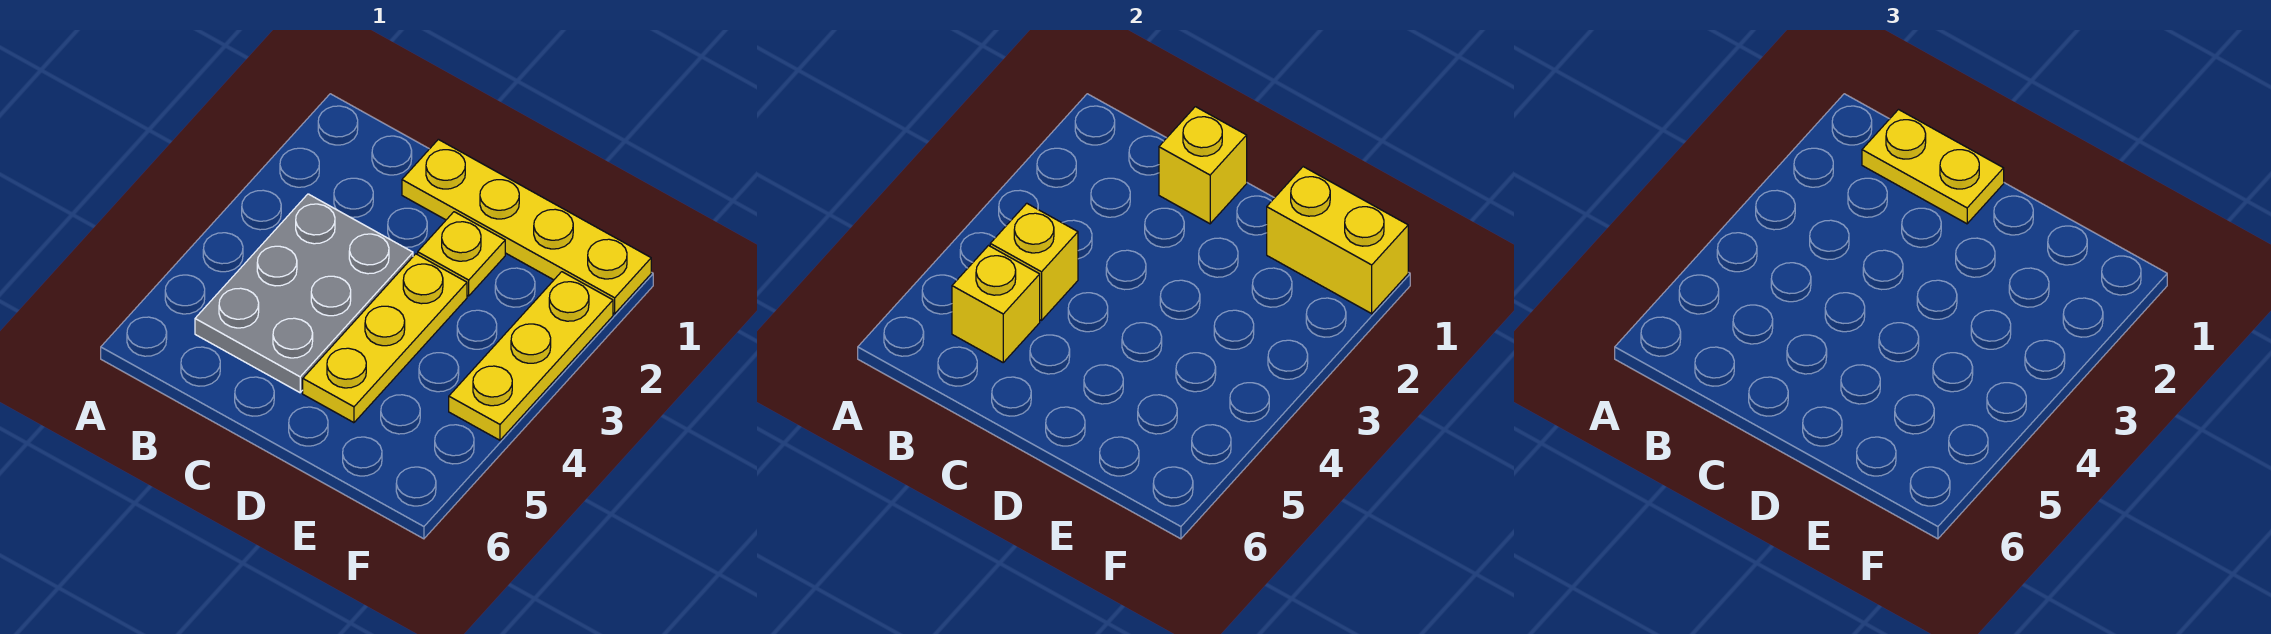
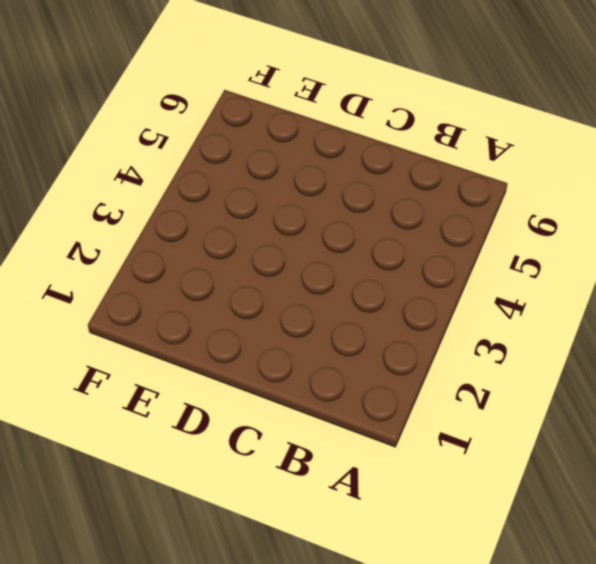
none -> grey 2x3 plate [195,194,413,393]
none -> yellow 1x4 plate [402,139,651,314]

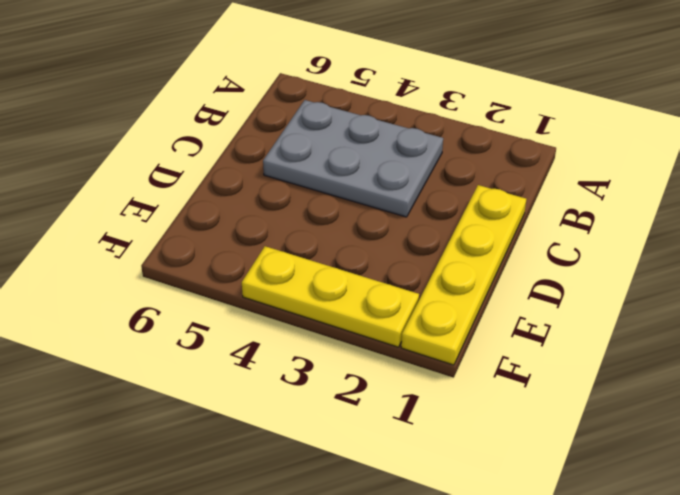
none -> yellow 1x1 plate [418,212,505,296]
none -> yellow 1x3 plate [303,254,467,423]

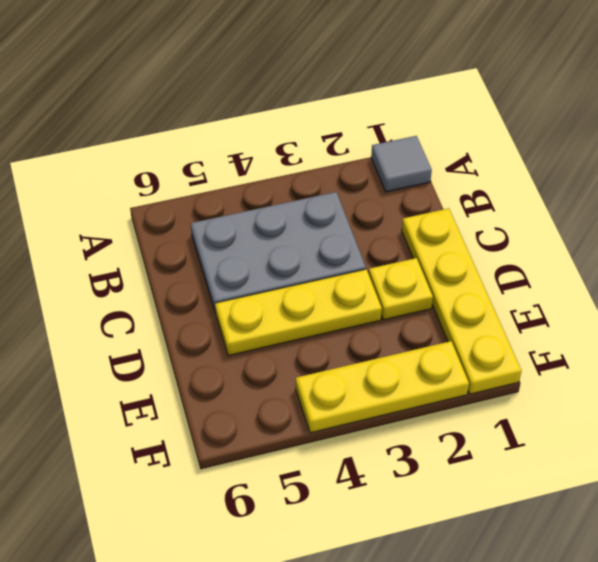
grey 1x1 tile [371,136,432,192] -> none
none -> yellow 1x1 brick [990,203,1078,320]
none -> yellow 1x1 brick [952,246,1040,362]

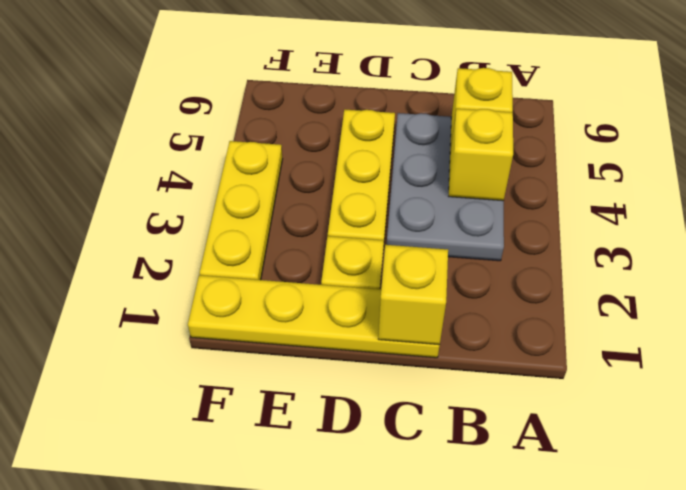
none -> yellow 1x2 brick [1267,167,1408,314]
none -> yellow 1x2 plate [1862,110,2004,224]

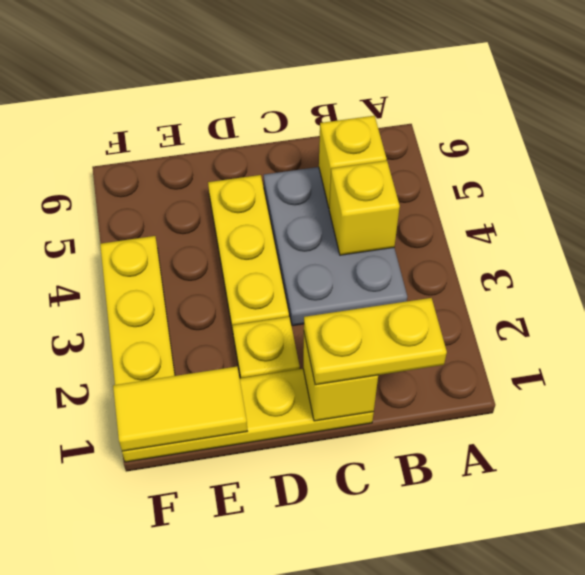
yellow 1x2 tile [113,367,247,451] -> yellow 1x2 brick [1267,167,1408,314]

